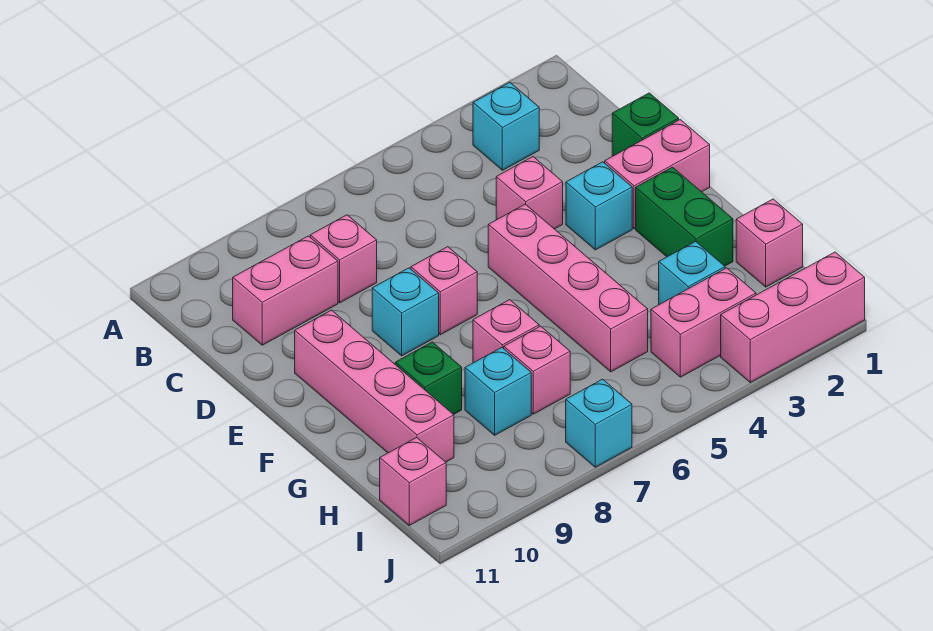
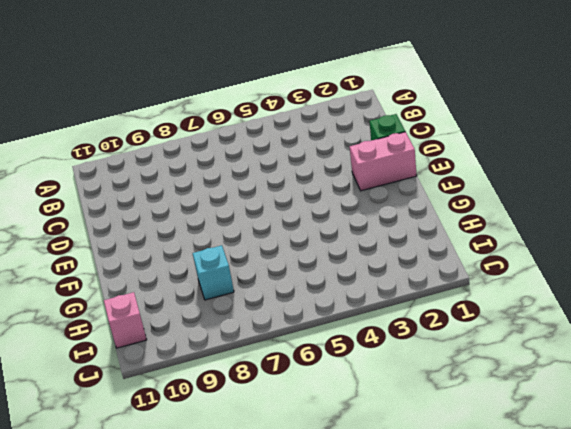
none -> cyan 1x1 brick [473,82,539,170]
none -> pink 1x1 brick [310,215,377,303]
none -> pink 1x2 brick [233,236,338,345]

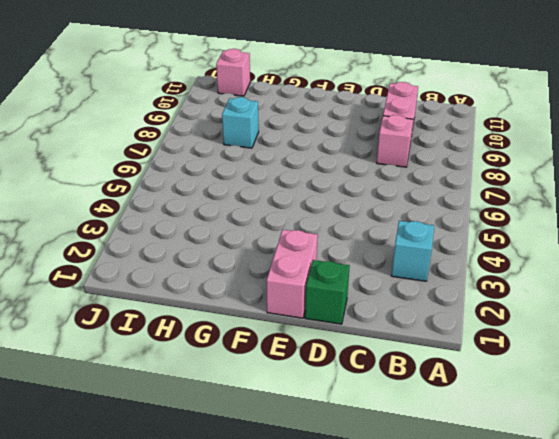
none -> pink 1x1 brick [496,157,563,229]
none -> cyan 1x1 brick [566,162,632,250]
none -> pink 1x4 brick [488,204,648,372]

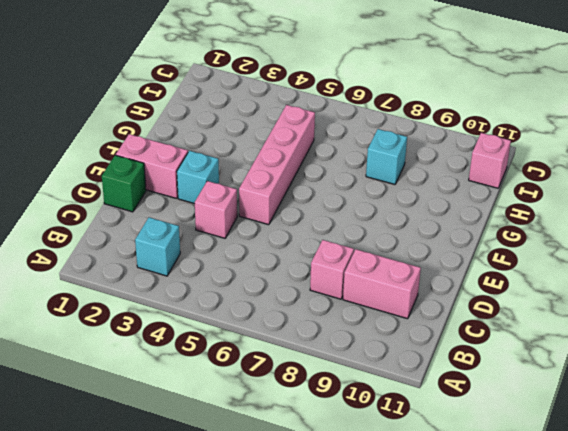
none -> pink 1x1 brick [411,247,477,335]
none -> cyan 1x1 brick [372,268,439,356]
none -> pink 1x4 brick [295,310,454,462]

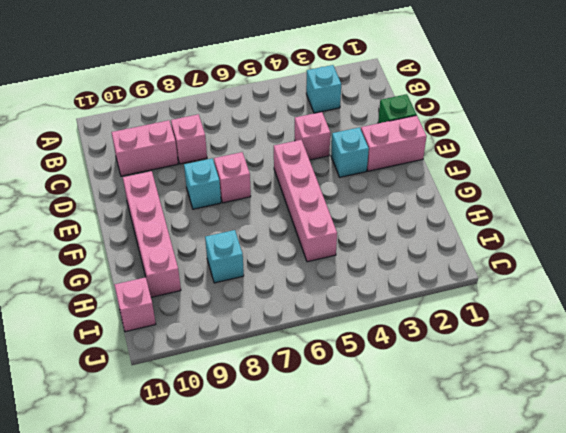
none -> green 1x2 brick [636,167,733,266]
none -> pink 1x1 brick [473,300,539,363]
none -> green 1x1 brick [395,342,462,414]

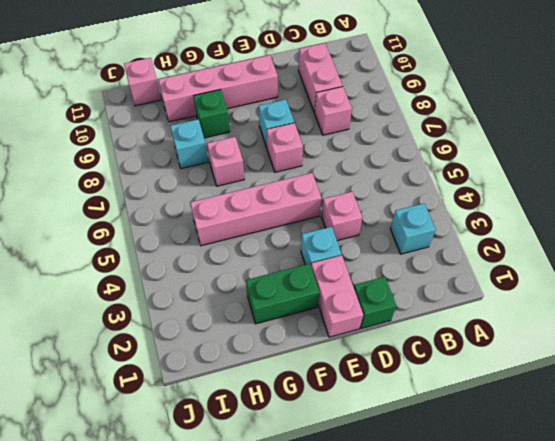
none -> pink 1x1 brick [736,199,803,287]
none -> cyan 1x1 brick [659,241,725,305]
none -> pink 1x1 brick [504,326,570,414]

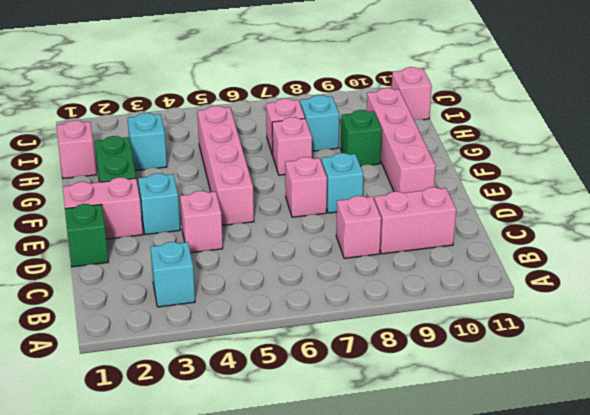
none -> pink 1x2 brick [651,268,756,377]
none -> pink 1x3 brick [721,252,865,382]
none -> cyan 1x1 brick [566,379,632,467]

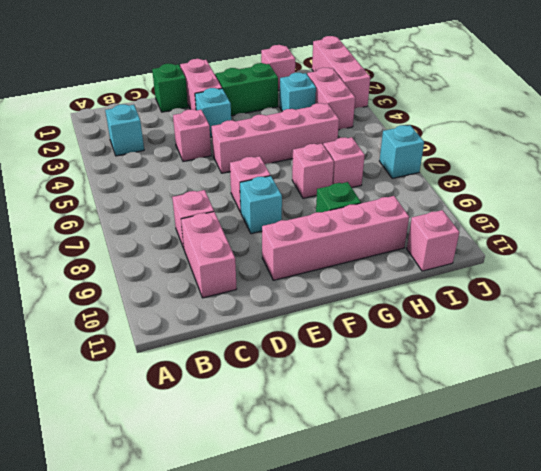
none -> cyan 1x1 brick [465,348,531,435]

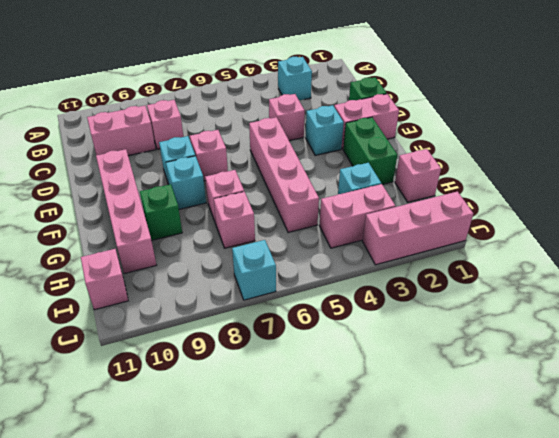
cyan 1x1 brick [166,156,206,209] -> cyan 1x1 brick moved to [465,348,531,435]

